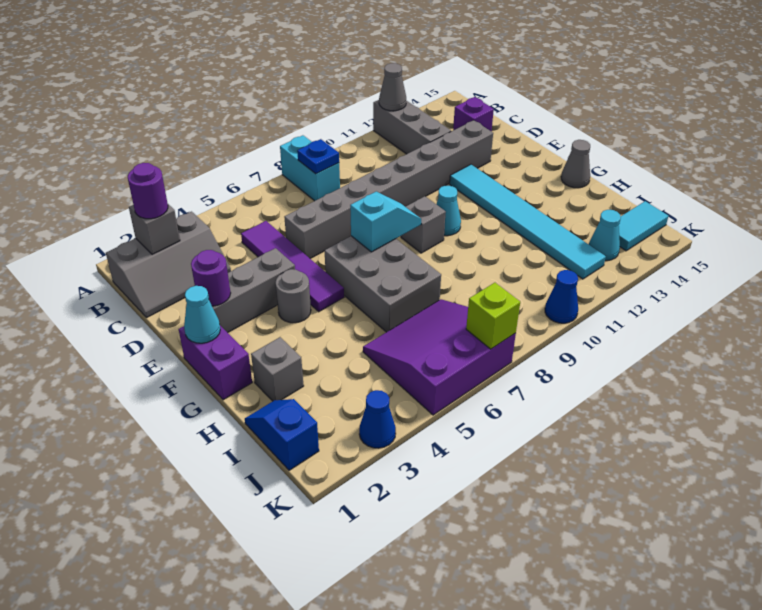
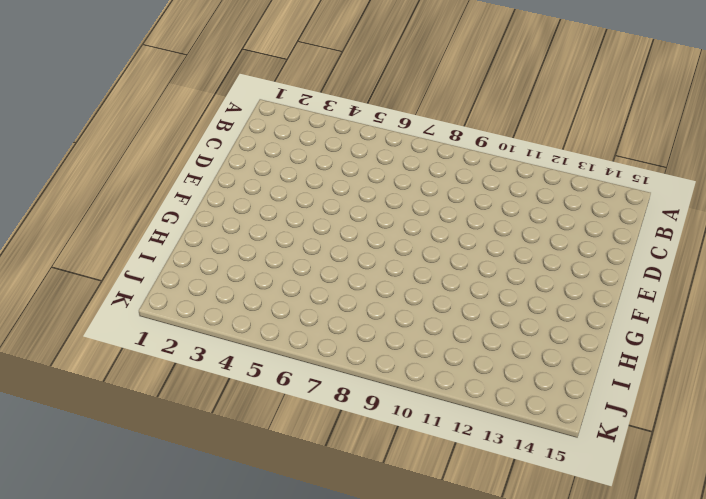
none -> cyan 1x2 brick [280,135,340,201]
none -> grey 1x3 brick [373,100,451,154]
none -> grey 2x3 slope [106,212,231,318]

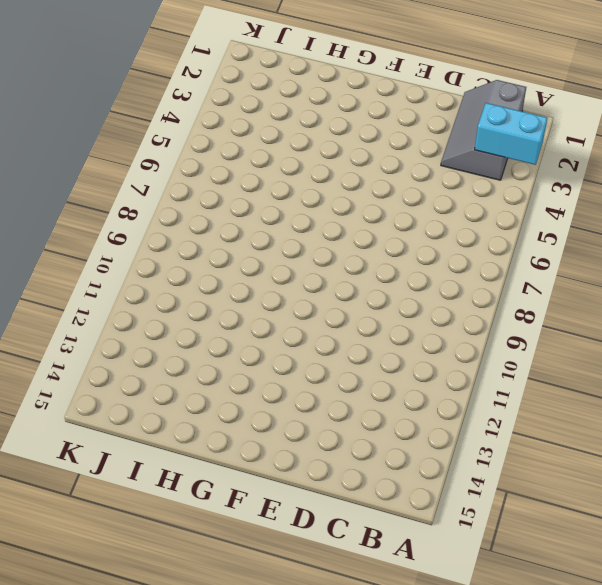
cyan 1x2 brick [475,103,547,165] -> cyan 1x2 brick moved to [280,135,340,201]
none -> grey 1x3 brick [373,100,451,154]
none -> purple 1x4 tile [241,221,344,312]
none -> purple 1x1 brick [453,97,494,132]

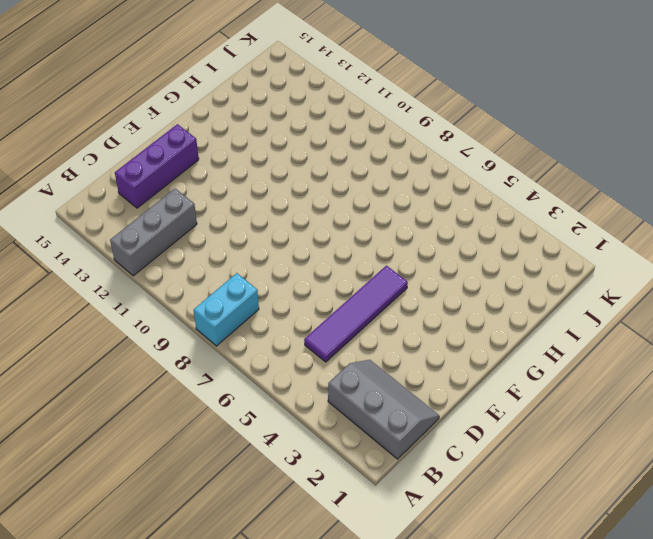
purple 1x3 brick [115,124,199,208] -> purple 1x1 brick [453,97,494,132]
none -> grey 1x8 brick [284,120,493,258]
none -> grey 1x3 brick [212,248,295,333]
none -> cyan 1x6 tile [450,165,606,279]

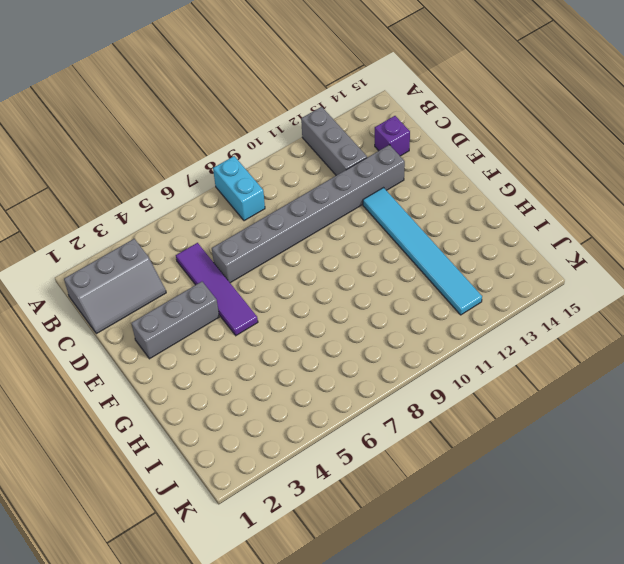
none -> purple 1x2 brick [179,326,252,400]
none -> grey 1x1 round brick [275,269,311,323]
none -> grey 2x3 brick [325,236,441,332]

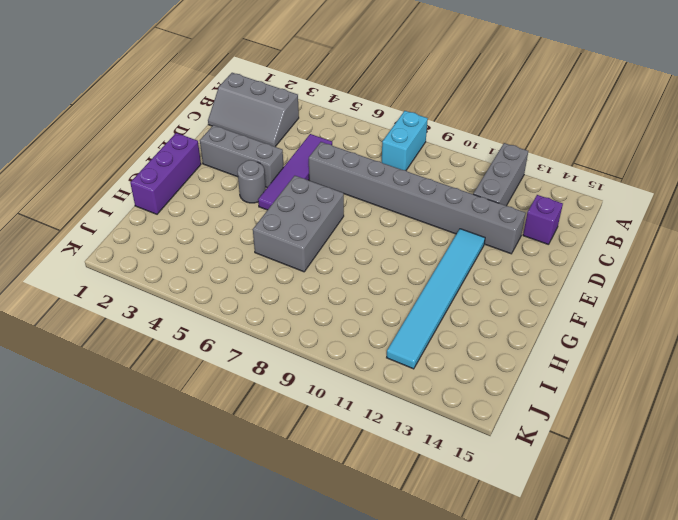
purple 1x3 brick [130,133,201,214] -> purple 1x2 brick [179,326,252,400]
none -> grey 1x1 brick [401,196,446,253]
none -> cyan 1x1 cone [436,186,461,236]
none -> grey 1x1 cone [561,140,590,188]

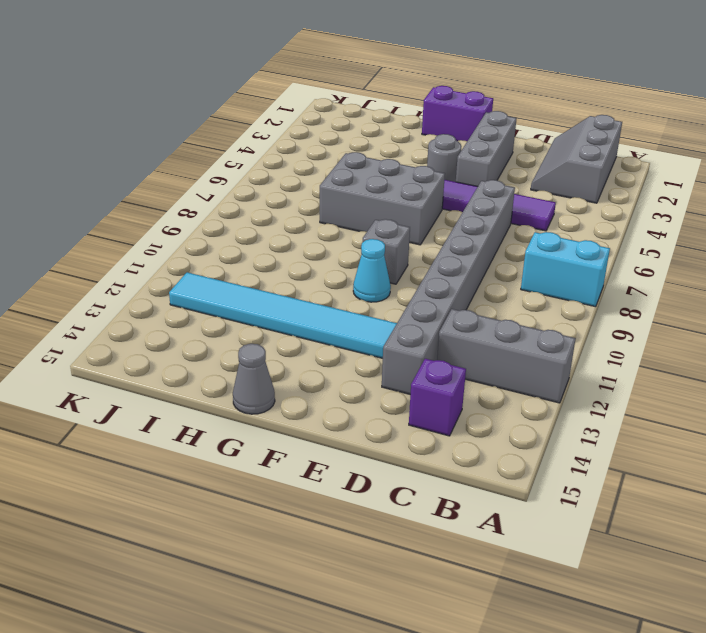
none -> grey 1x1 brick [251,337,304,401]
none -> blue 1x2 slope [245,399,319,470]
none -> purple 3x3 slope [363,299,516,415]

